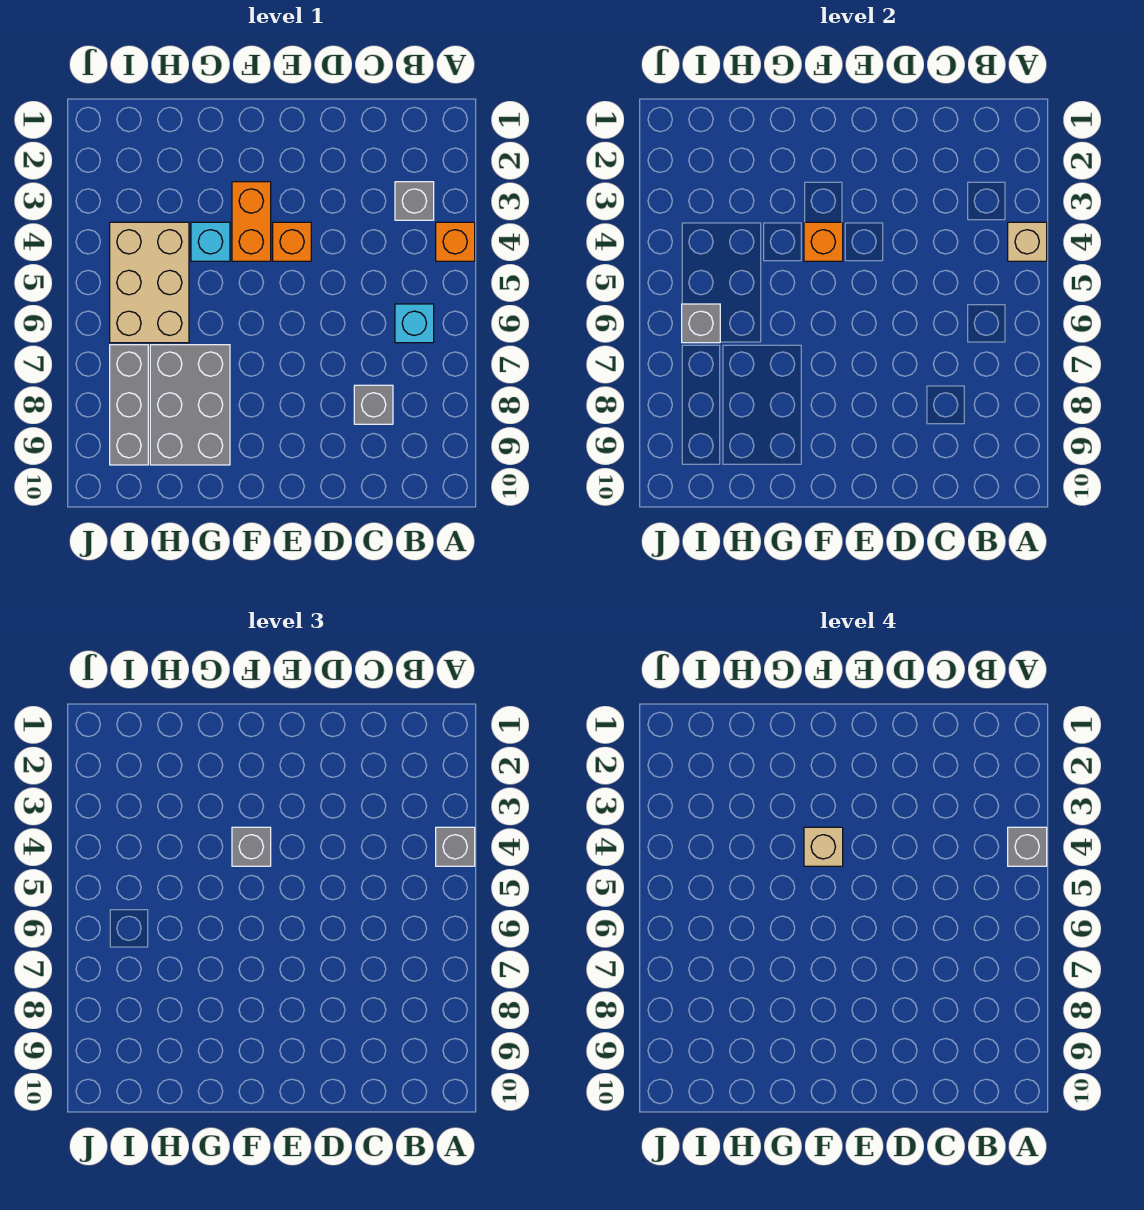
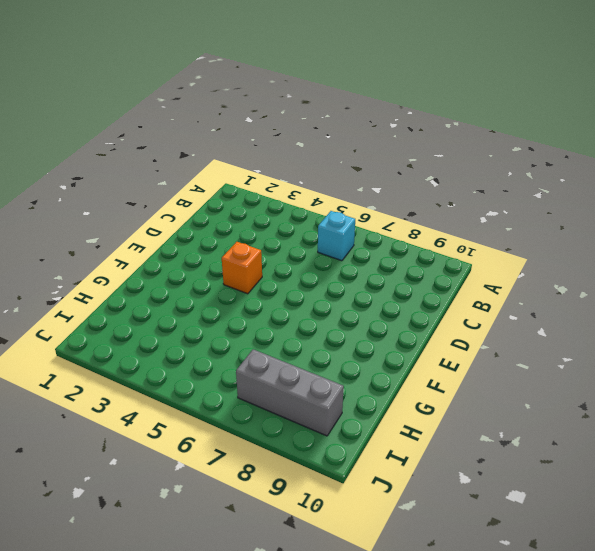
none -> orange 1x1 brick [436,222,475,261]
none -> grey 1x1 brick [395,182,434,220]
none -> grey 1x1 brick [354,385,393,424]

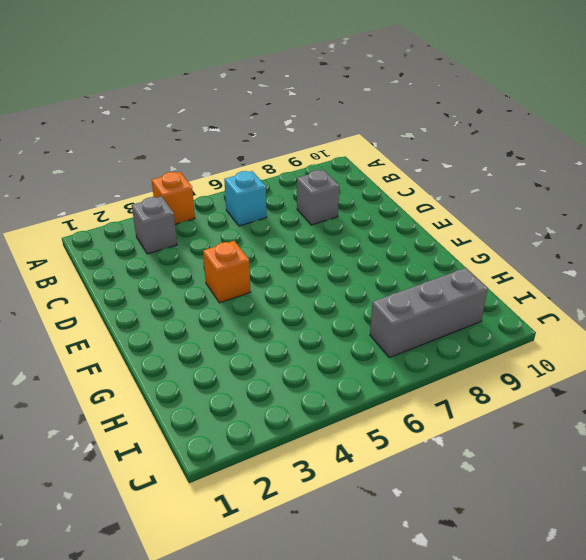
none -> orange 1x2 brick [232,182,271,261]
none -> cyan 1x1 brick [191,222,230,261]
none -> grey 2x3 brick [150,345,230,465]

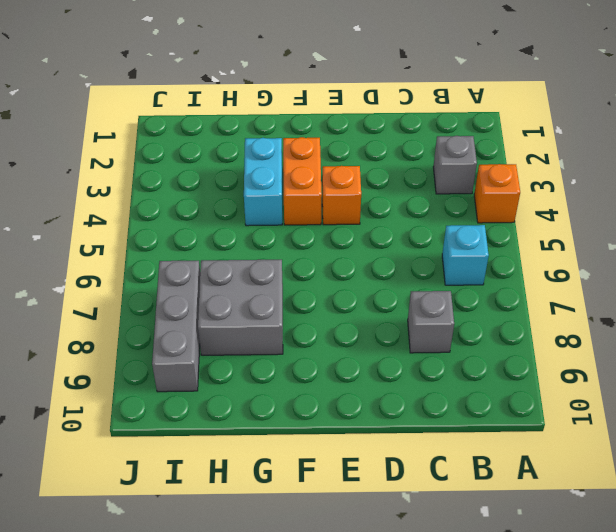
cyan 1x2 brick [244,138,282,226] -> cyan 1x1 brick [191,222,230,261]
grey 2x2 brick [198,260,283,355] -> grey 2x3 brick [150,345,230,465]
none -> tan 2x3 brick [110,222,189,343]
none -> tan 1x1 brick [1008,222,1047,261]
none -> orange 1x1 brick [804,222,843,261]

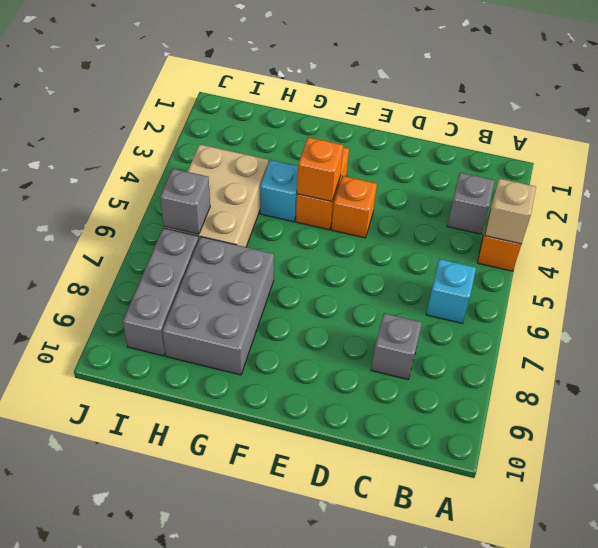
none -> grey 1x1 brick [436,827,475,866]
none -> grey 1x1 brick [232,827,271,866]
none -> grey 1x1 brick [1008,827,1047,866]

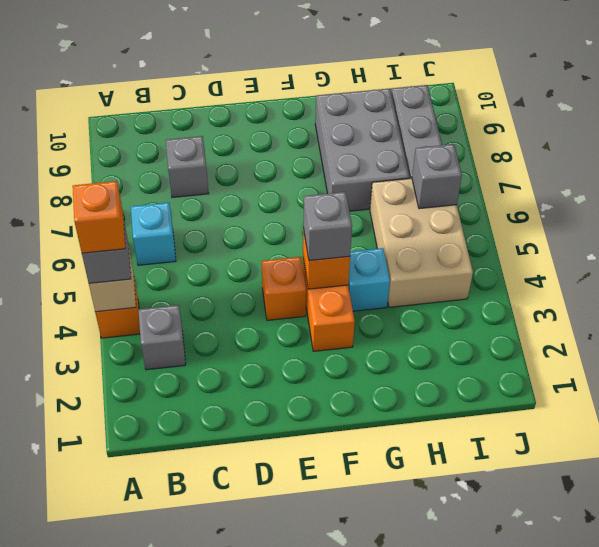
orange 1x1 brick [73,181,125,253] -> grey 1x1 brick [1008,827,1047,866]
none -> tan 1x1 brick [804,827,843,866]

